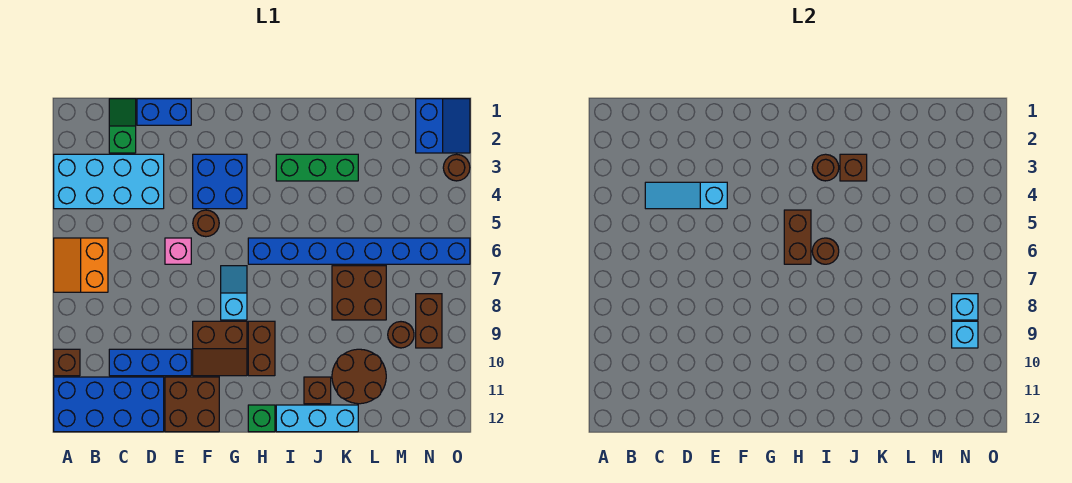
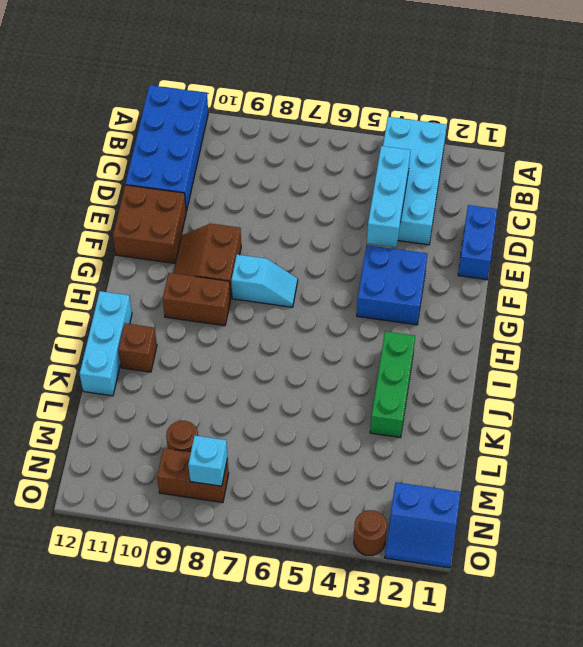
cyan 1x3 brick [367,146,411,247] -> cyan 1x3 slope [645,182,727,209]
none -> orange 2x2 slope [54,238,108,292]
none -> brown 1x1 brick [54,349,80,376]
none -> green 1x2 slope [109,99,136,153]
none -> blue 1x3 brick [109,349,191,376]

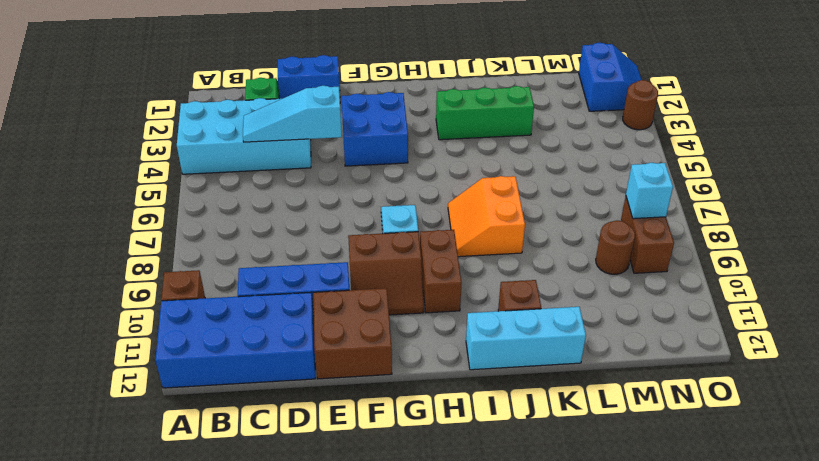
orange 2x2 slope [448,176,525,257] -> orange 2x2 slope moved to [54,238,108,292]
none -> pink 1x1 brick [165,238,191,264]
none -> brown 1x1 round brick [193,210,219,237]
none -> blue 1x8 brick [248,238,470,264]
none -> green 1x1 brick [248,405,275,432]

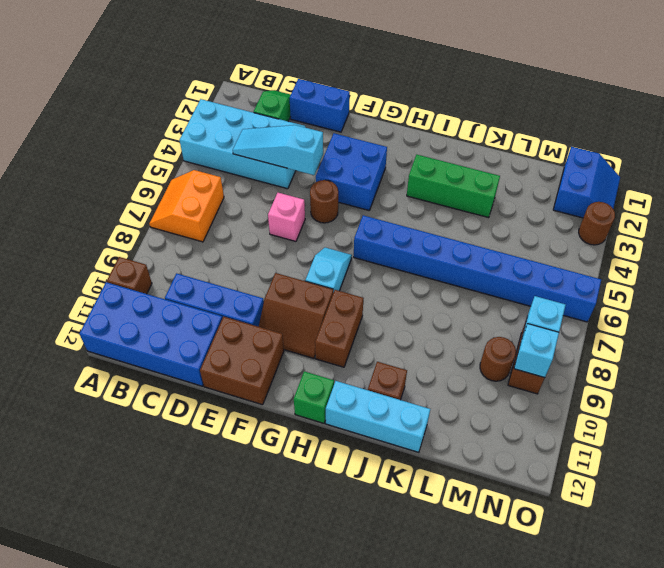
none -> brown 2x2 brick [332,266,386,320]
none -> brown 2x2 round brick [332,349,386,404]
none -> brown 1x2 brick [784,210,811,264]
none -> brown 1x1 round brick [812,154,839,181]

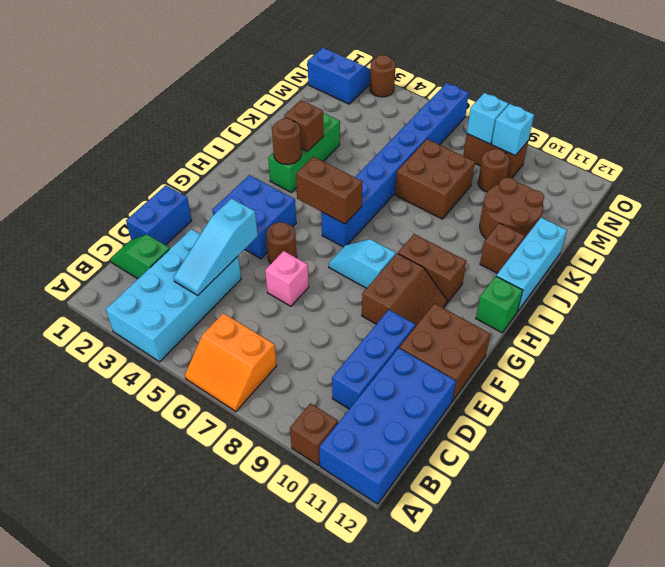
none -> brown 1x1 round brick [812,238,839,264]

